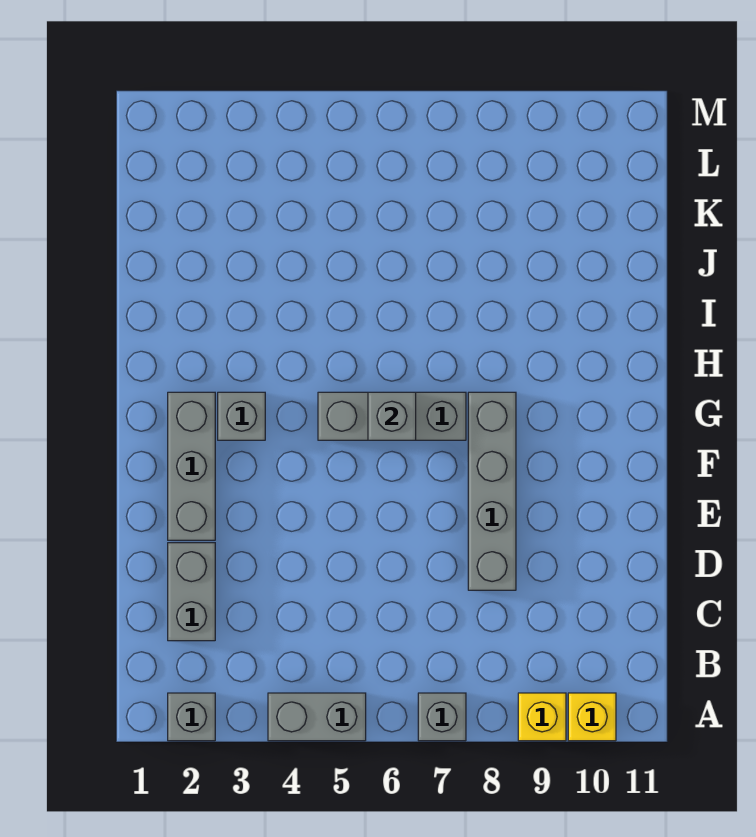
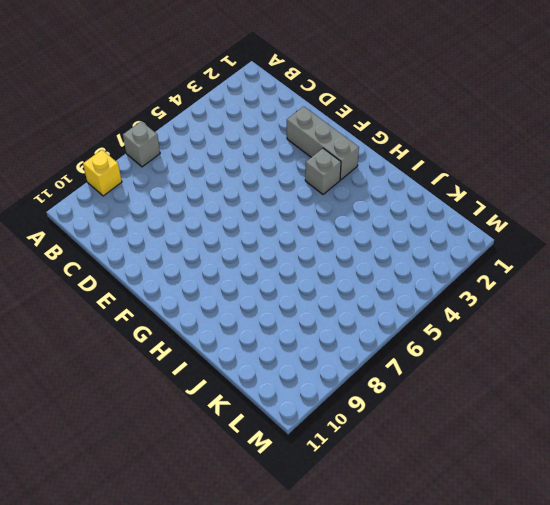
none -> grey 1x1 brick [168,693,215,741]
none -> grey 1x2 brick [268,693,366,741]

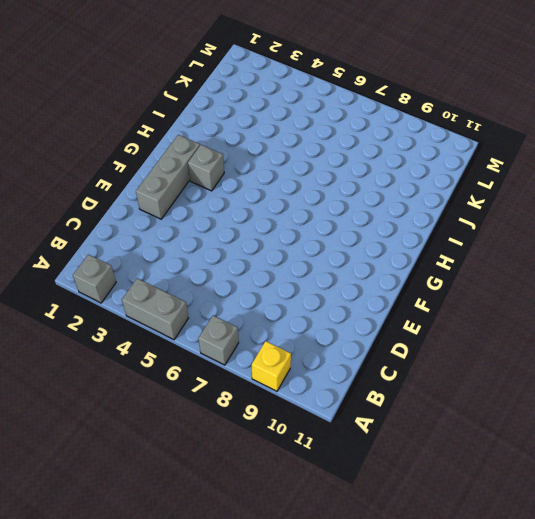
none -> yellow 1x1 brick [568,693,616,741]
none -> grey 1x2 brick [168,543,215,641]

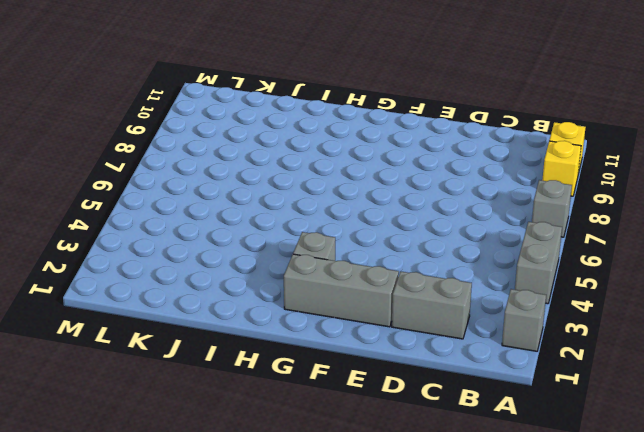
none -> grey 1x4 brick [468,392,516,590]
none -> grey 1x3 brick [318,392,466,440]

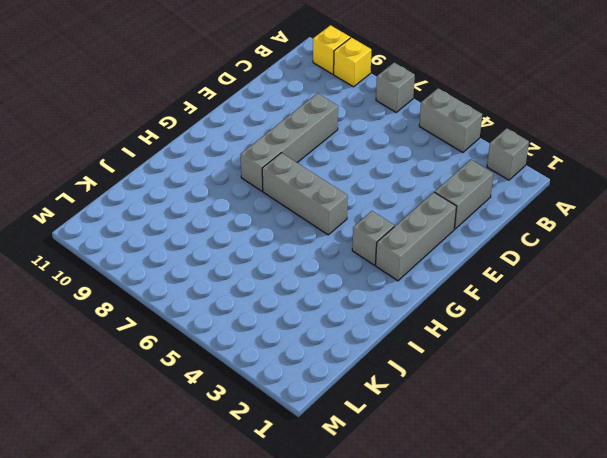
none -> grey 1x1 brick [368,392,416,440]

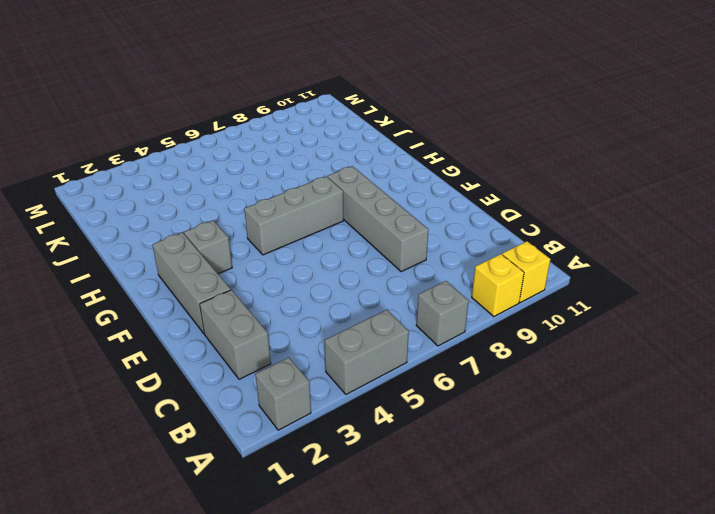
none -> grey 1x1 brick [368,392,416,440]

